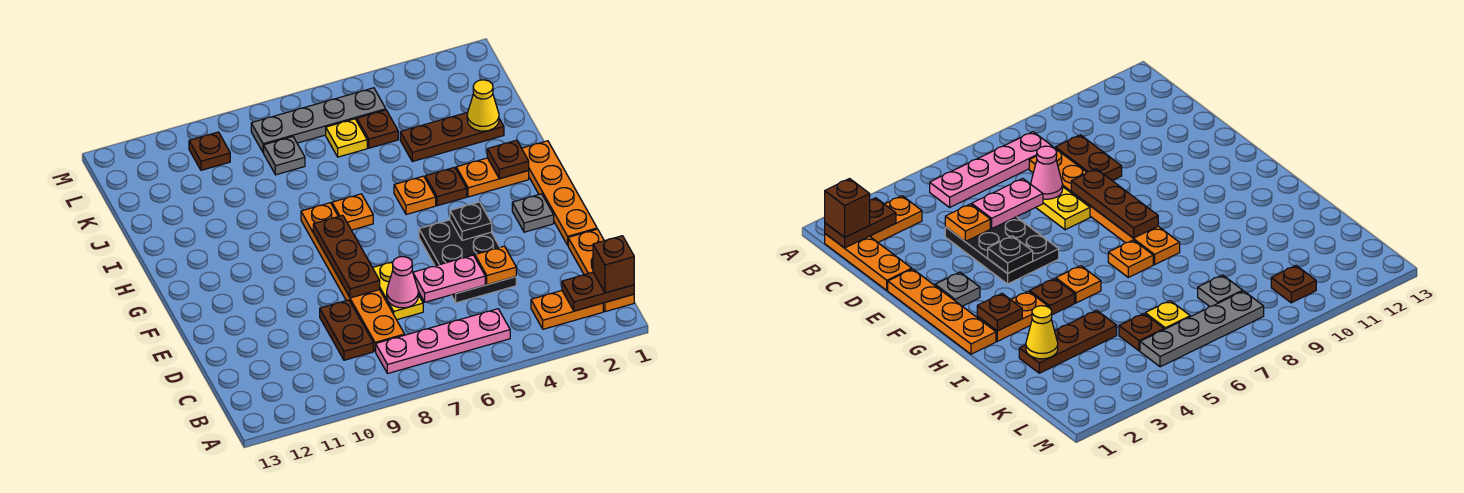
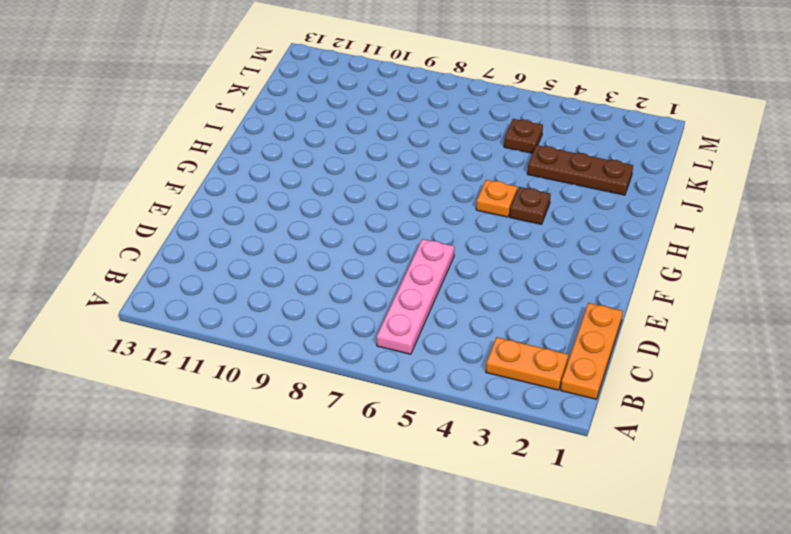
pink 1x4 plate [377,239,455,354] -> pink 1x4 plate turned to [376,309,510,374]
none -> orange 1x6 plate [301,203,405,351]
none -> brown 1x2 plate [320,300,373,360]
none -> black 2x3 plate [419,220,516,303]

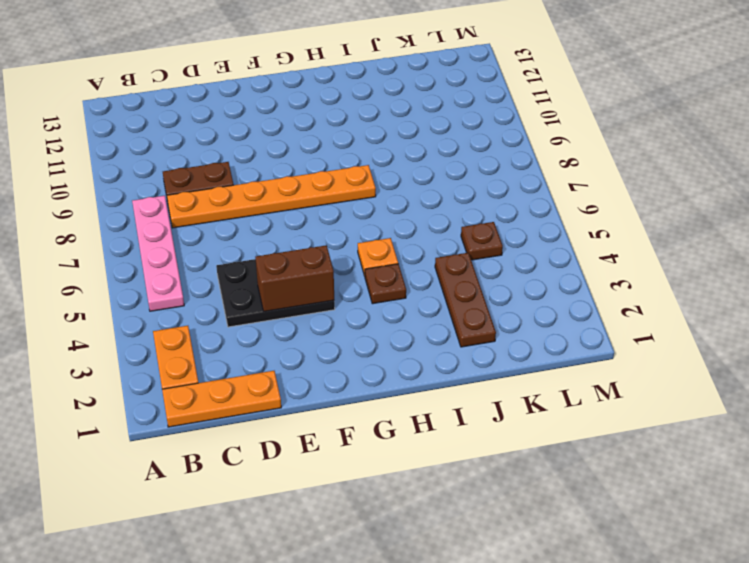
brown 1x2 brick [255,245,334,312] -> black 1x1 plate [450,202,492,240]
none -> yellow 1x2 plate [373,262,423,320]
none -> orange 1x4 plate [522,141,597,245]
none -> grey 1x1 plate [512,194,554,232]

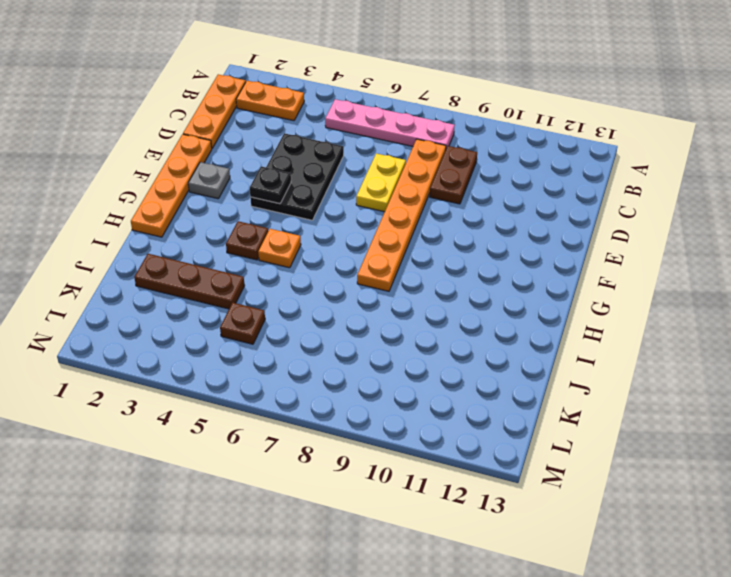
none -> orange 1x2 plate [456,158,529,197]
none -> orange 1x1 plate [332,194,373,230]
none -> yellow 1x1 plate [326,119,367,157]

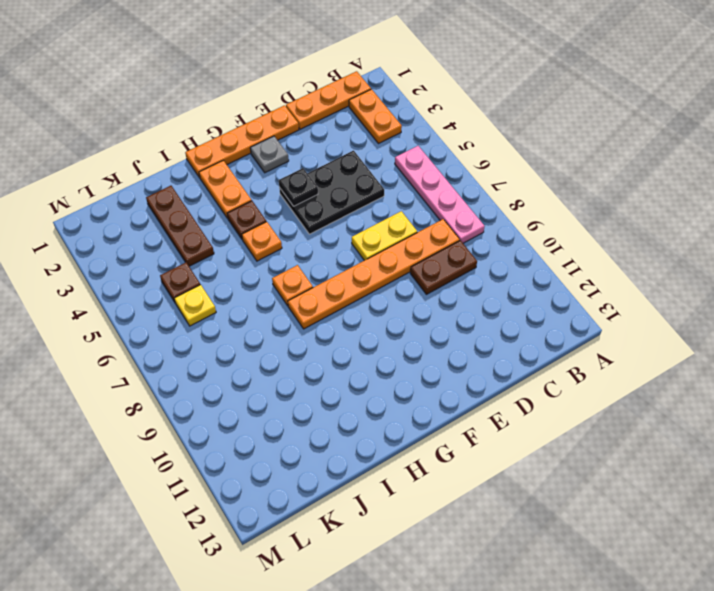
none -> grey 1x1 plate [264,137,305,175]
none -> grey 1x4 plate [251,88,386,153]
none -> brown 1x1 plate [189,132,230,170]

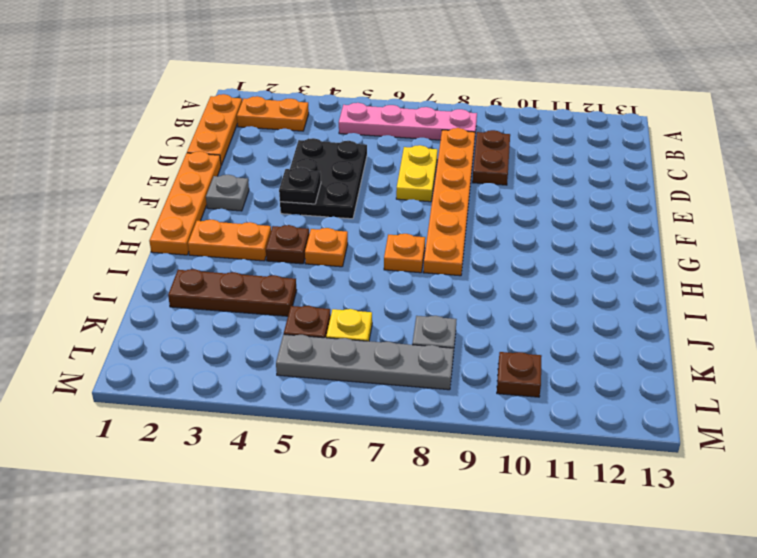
none -> brown 1x2 plate [562,272,634,311]
none -> orange 1x1 plate [475,246,516,285]
none -> pink 1x2 plate [413,255,485,302]

